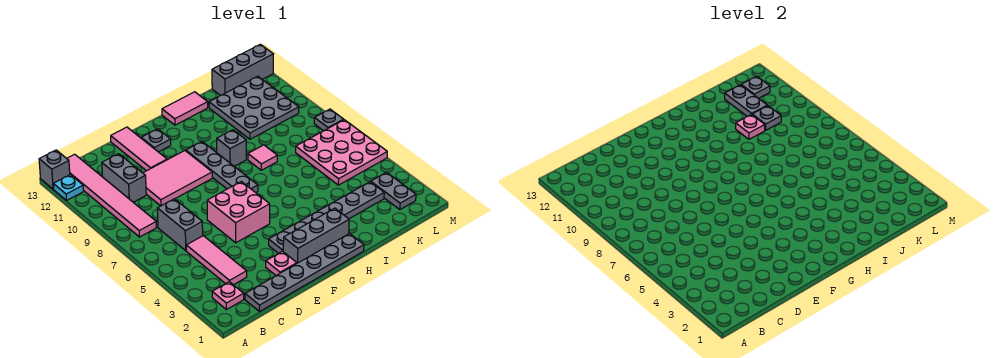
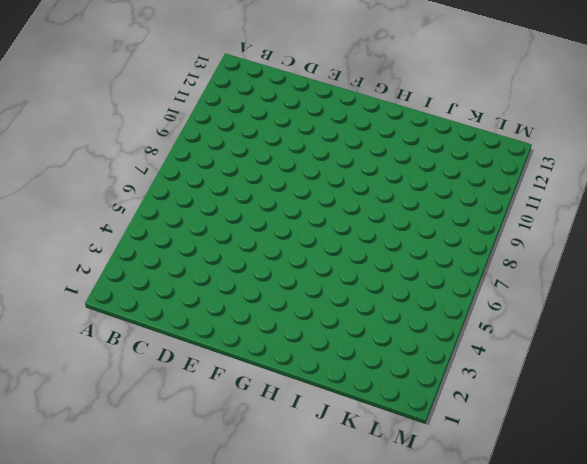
none -> cyan 1x1 plate [53,175,84,200]
none -> grey 1x1 brick [39,150,70,189]
none -> pink 1x1 plate [212,282,244,310]

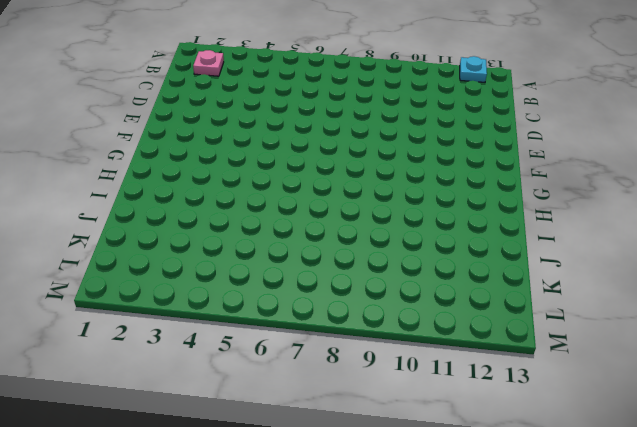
none -> grey 1x1 brick [39,150,70,189]
none -> pink 1x6 tile [67,154,156,237]
none -> grey 1x6 plate [245,234,364,312]

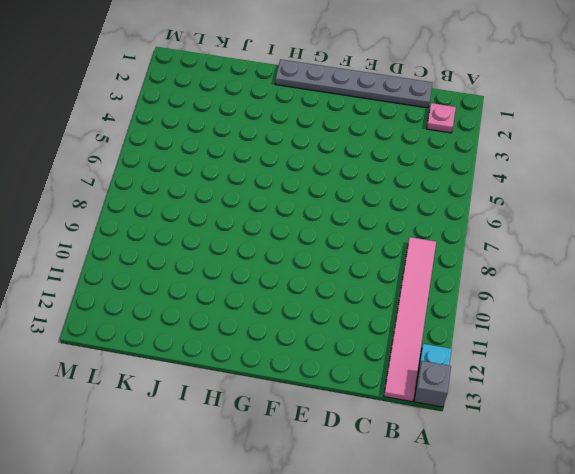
none -> pink 1x3 tile [186,236,247,285]
none -> grey 1x2 brick [157,199,203,251]
none -> grey 1x2 brick [102,154,146,202]

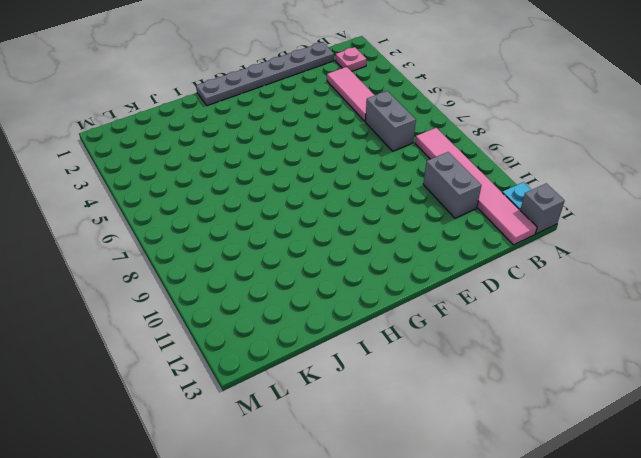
none -> pink 2x3 tile [143,151,212,206]
none -> pink 1x1 plate [266,251,297,275]
none -> pink 2x2 brick [207,182,270,243]

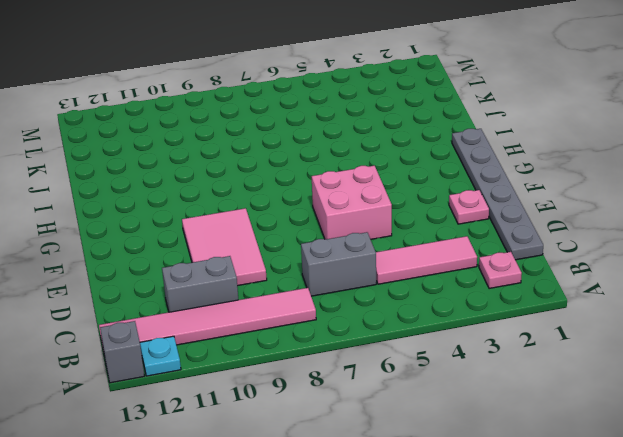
none -> pink 1x3 tile [111,127,167,171]
none -> grey 1x3 brick [283,208,349,263]
none -> grey 1x6 plate [269,182,384,253]

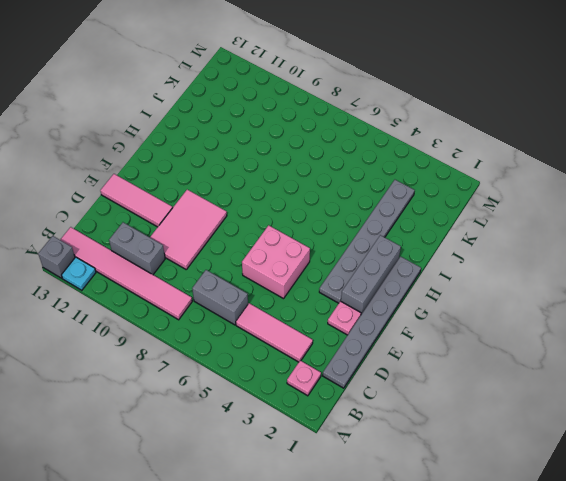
none -> grey 1x1 plate [141,129,171,152]
none -> grey 1x4 plate [186,141,258,193]
none -> grey 1x1 brick [216,130,246,166]

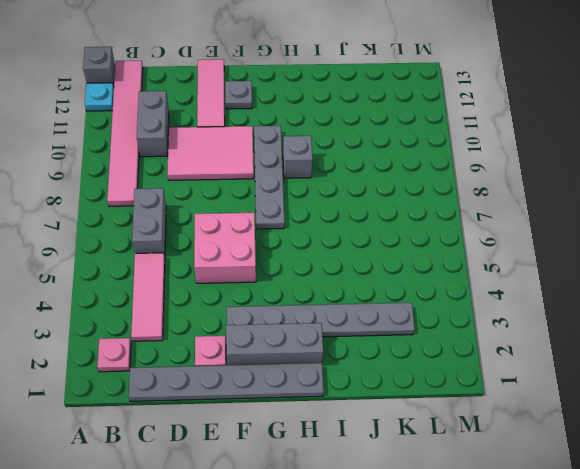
none -> pink 1x2 tile [162,92,208,125]
none -> pink 1x1 tile [248,145,277,170]
none -> grey 3x3 plate [209,76,299,139]

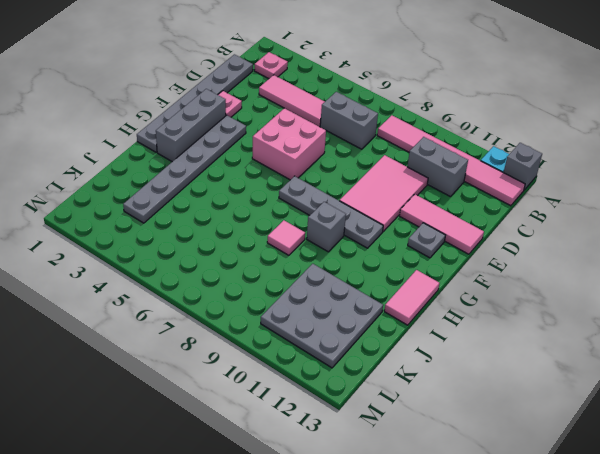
none -> pink 3x3 plate [296,120,387,185]
none -> grey 1x3 brick [212,44,273,95]
none -> grey 1x2 plate [371,172,416,210]

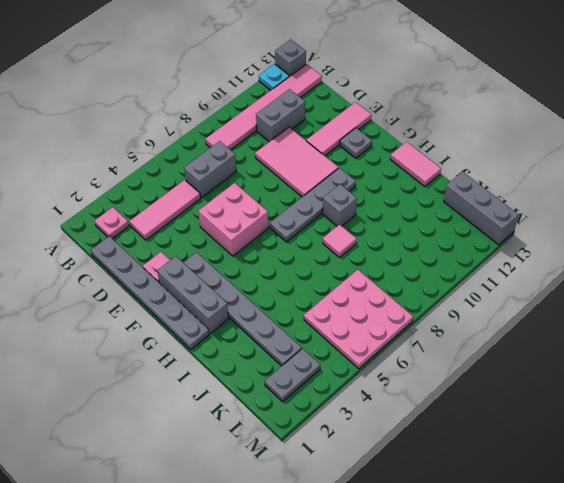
none -> grey 3x3 plate [209,76,299,139]
none -> grey 1x1 plate [314,109,344,131]
none -> pink 1x1 plate [736,114,765,139]

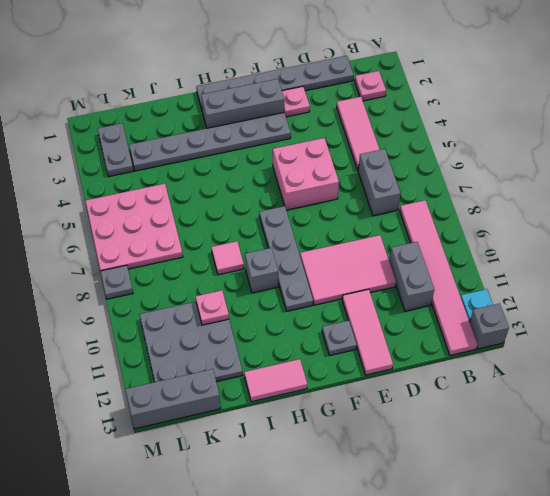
none -> grey 1x1 plate [752,106,781,130]
none -> grey 1x2 plate [725,85,767,117]
none -> grey 1x1 plate [741,76,770,98]

